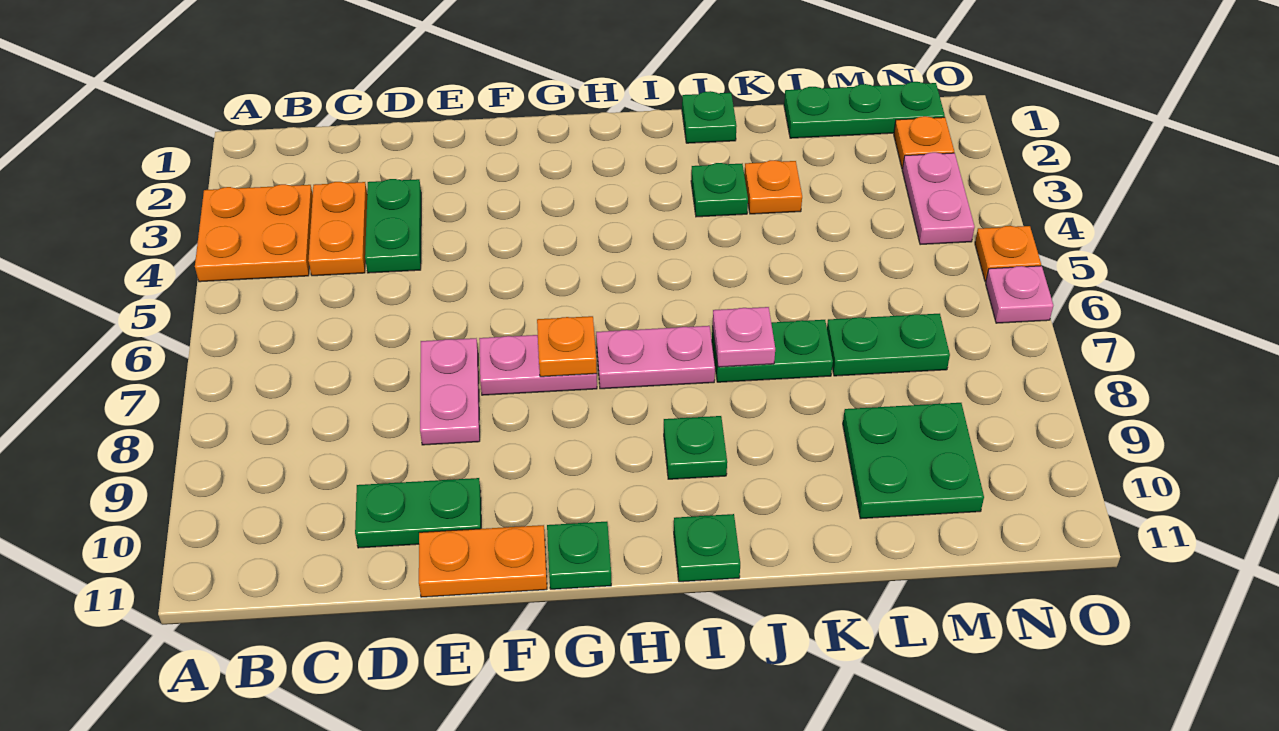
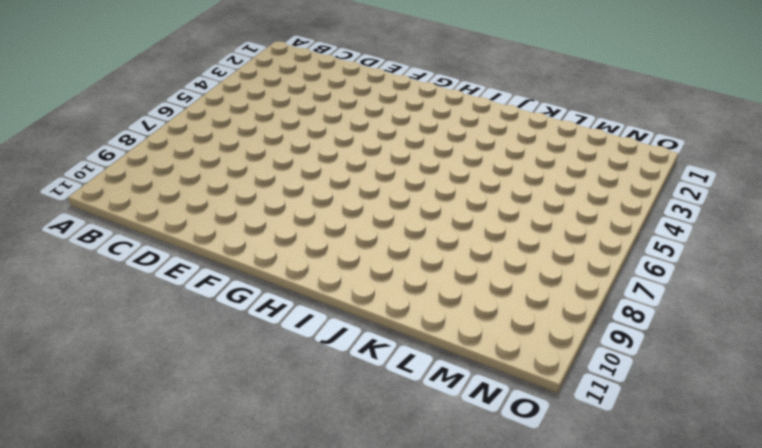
none -> orange 2x2 plate [195,184,313,282]
none -> orange 1x2 plate [308,182,367,276]
none -> green 1x2 plate [365,179,421,273]

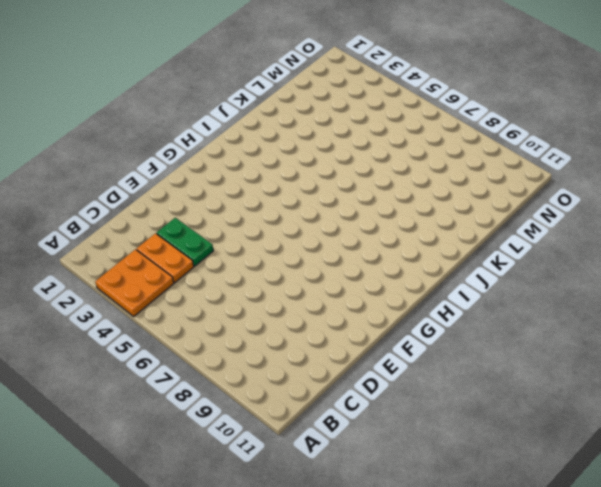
none -> green 1x2 plate [355,478,481,548]
none -> pink 1x2 plate [420,338,480,445]
none -> orange 1x2 plate [419,525,547,597]

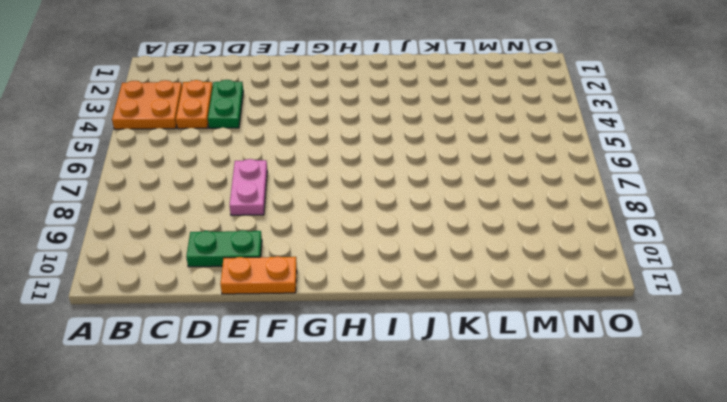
none -> pink 1x2 plate [479,335,597,395]
none -> green 1x1 plate [547,522,611,589]
none -> pink 1x2 plate [596,326,715,389]

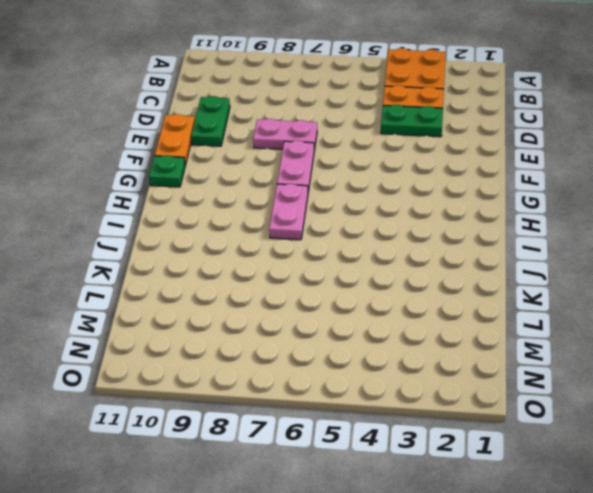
none -> green 1x1 plate [664,416,727,479]
none -> green 1x1 plate [674,514,740,582]
none -> green 1x1 plate [682,91,737,143]

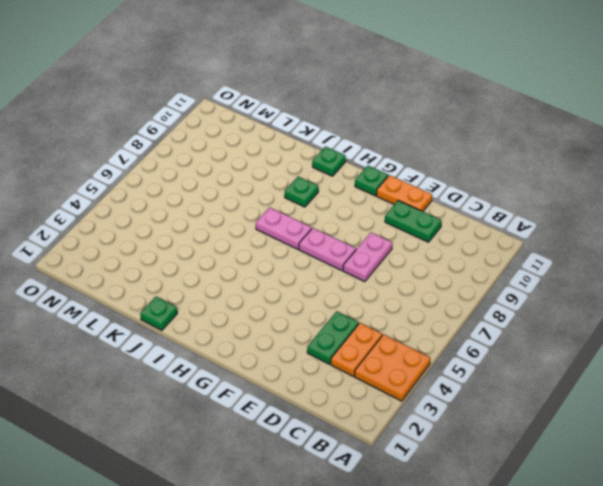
none -> green 1x1 plate [691,163,748,217]
none -> green 1x2 plate [712,320,833,382]
none -> orange 1x1 plate [744,160,802,214]

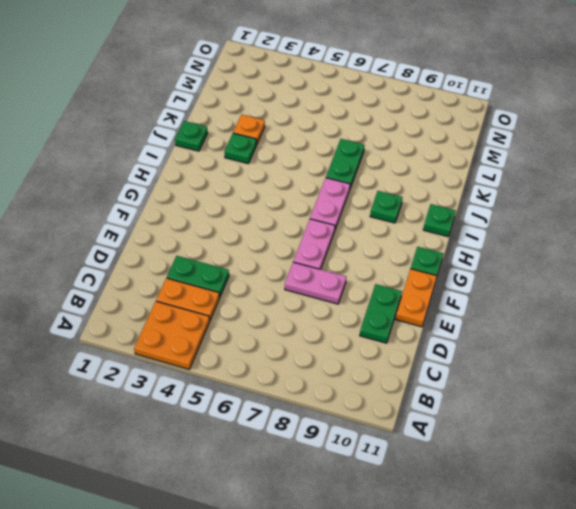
none -> green 1x3 plate [784,82,945,138]
none -> green 1x2 plate [827,314,950,376]
none -> green 2x2 plate [843,403,984,519]

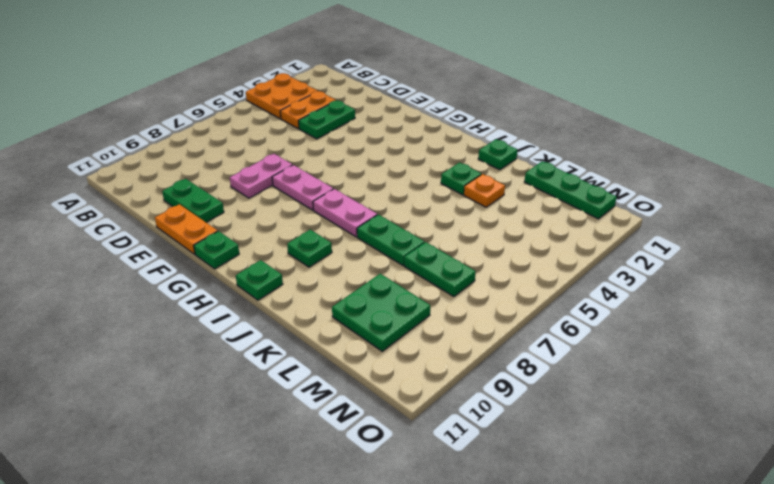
none -> orange 1x1 plate [894,116,954,169]
none -> pink 1x2 plate [902,152,975,245]
none -> orange 1x1 plate [975,226,1041,282]

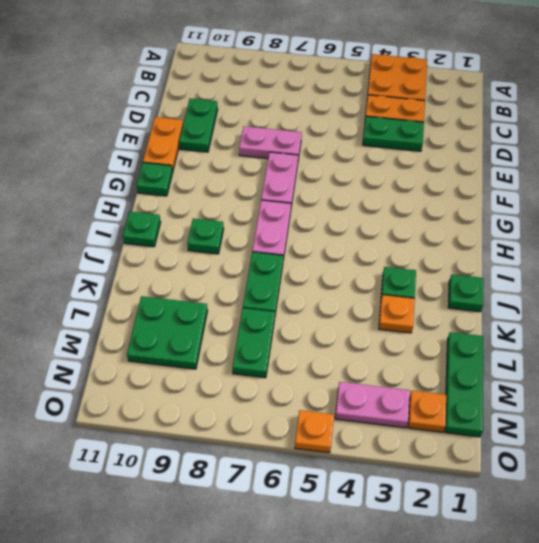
none -> pink 1x1 plate [986,266,1053,323]
none -> orange 1x1 plate [537,316,597,377]
none -> pink 1x1 plate [713,307,775,367]

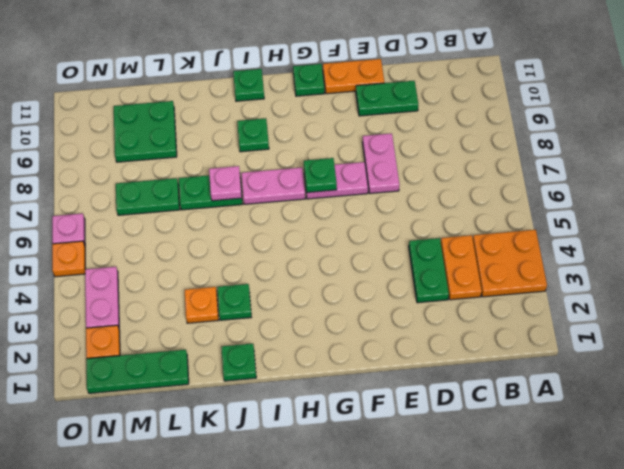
green 1x1 plate [304,158,337,192] -> orange 1x1 plate [537,316,597,377]

